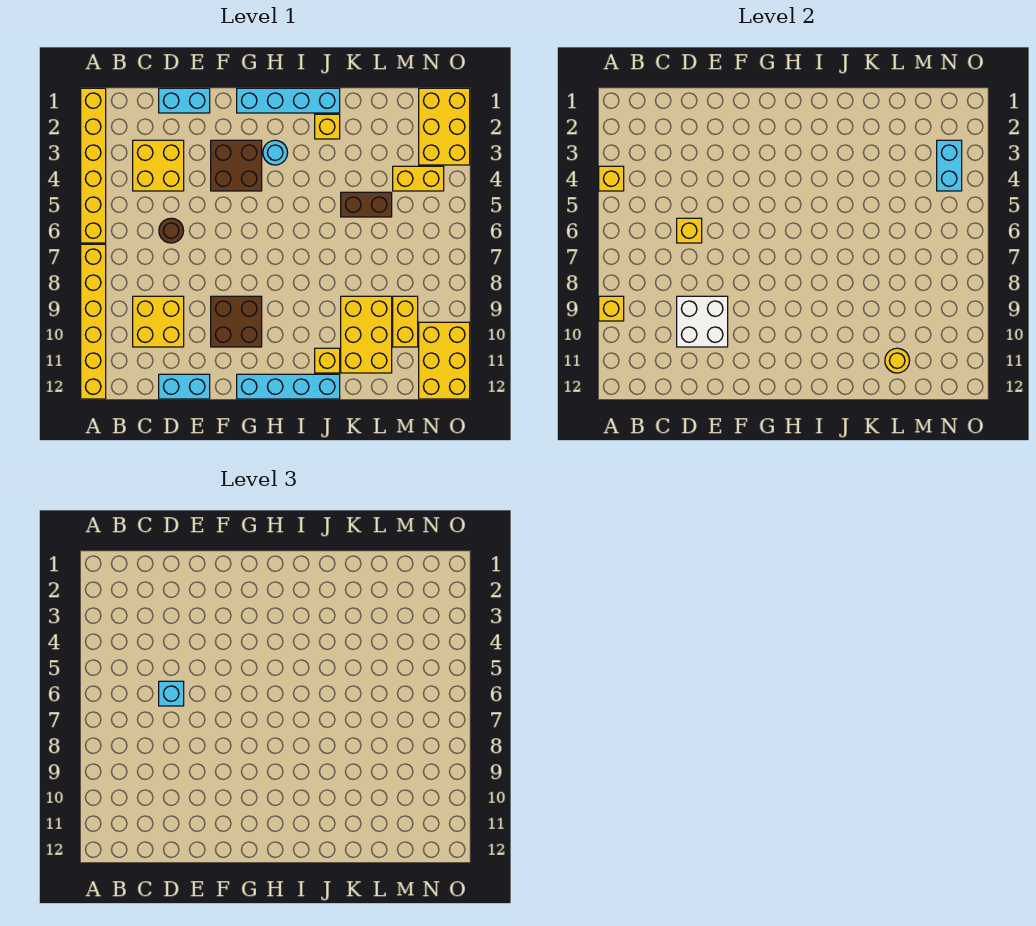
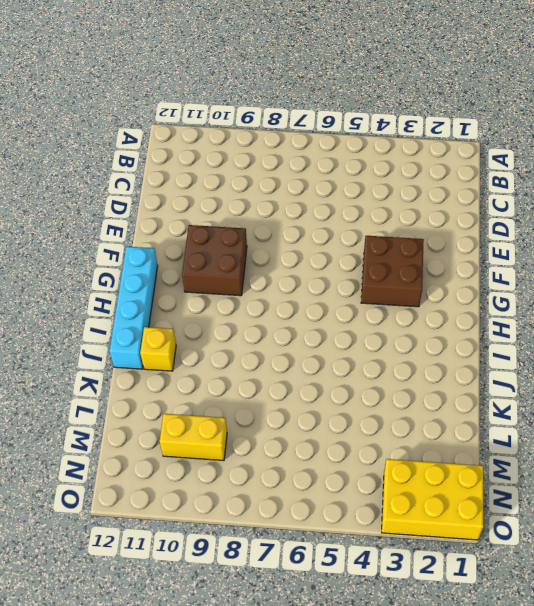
none -> yellow 1x6 brick [81,88,106,243]
none -> yellow 1x6 brick [81,244,106,399]
none -> yellow 2x2 brick [133,140,184,191]

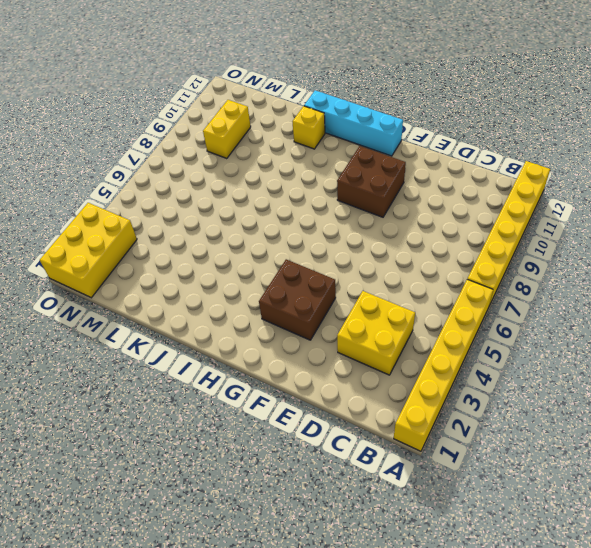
none -> yellow 2x2 brick [133,296,184,347]
none -> cyan 1x2 brick [159,88,210,113]
none -> brown 1x1 round brick [159,218,184,243]

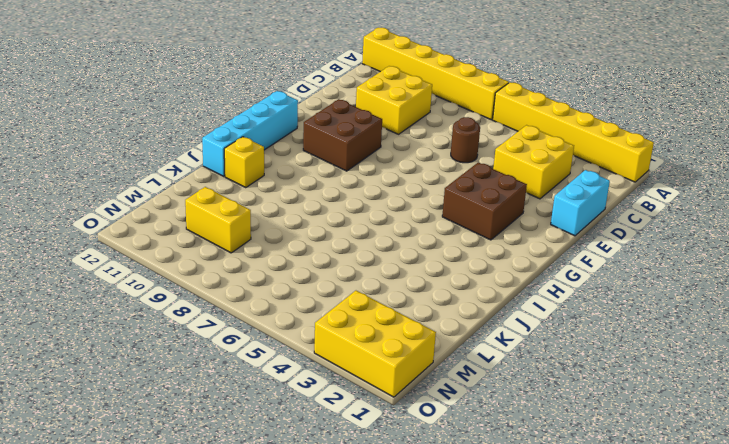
none -> cyan 1x2 brick [159,374,210,399]
none -> cyan 1x4 brick [237,88,340,113]
none -> cyan 1x1 round brick [263,140,288,165]

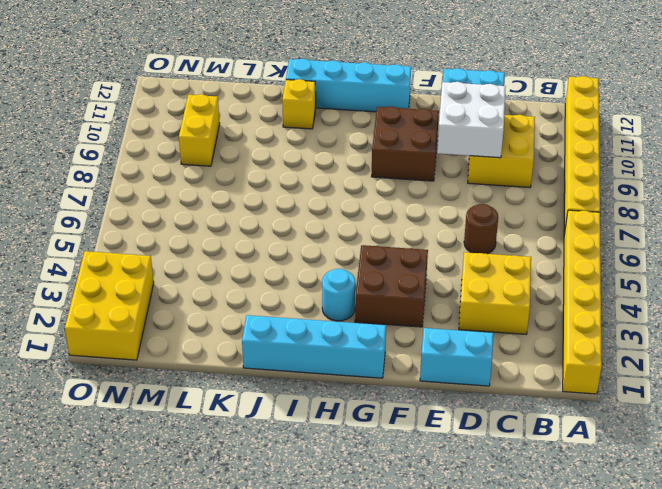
none -> yellow 1x1 brick [315,114,340,139]
none -> brown 1x2 brick [341,192,392,217]
none -> yellow 2x3 brick [341,296,392,373]

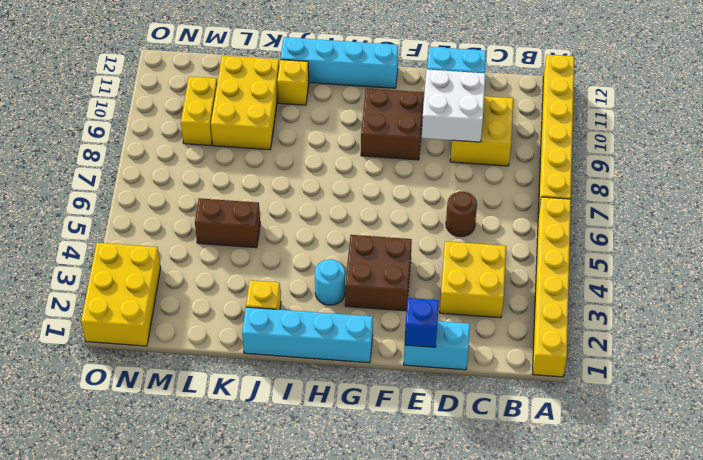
blue 1x1 brick [405,298,439,347] -> none
none -> yellow 1x2 brick [393,166,444,191]
none -> yellow 2x3 brick [419,322,470,399]
none -> yellow 1x1 brick [599,166,624,191]

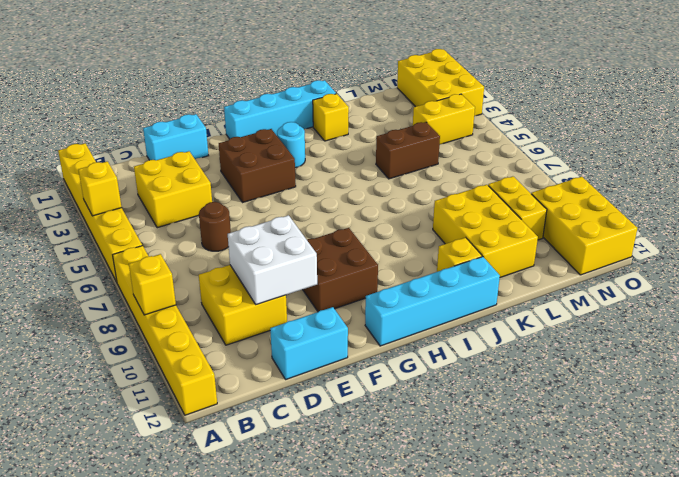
none -> yellow 1x1 brick [677,218,702,243]
none -> yellow 1x1 round brick [885,348,910,373]
none -> cyan 1x2 brick [937,140,962,191]

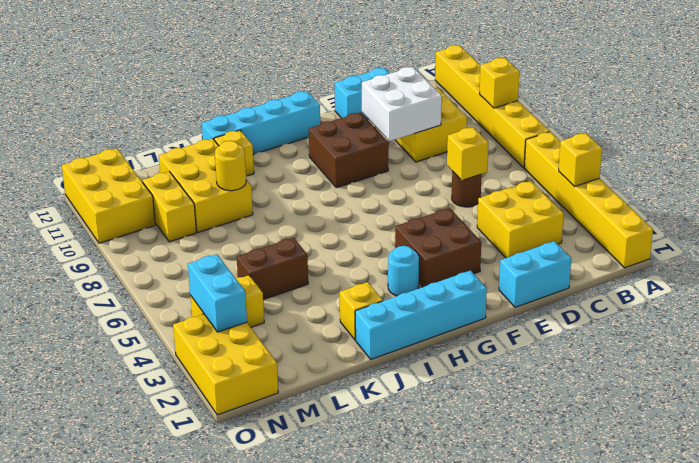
yellow 1x1 round brick [215,141,246,191] -> yellow 1x1 round brick moved to [885,348,910,373]
none -> cyan 1x1 brick [159,681,184,706]

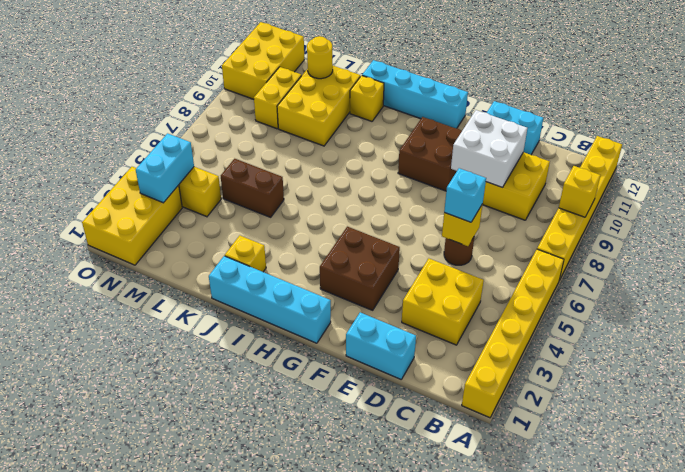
none -> cyan 1x1 round brick [263,140,288,165]
none -> yellow 1x1 brick [599,166,624,191]

